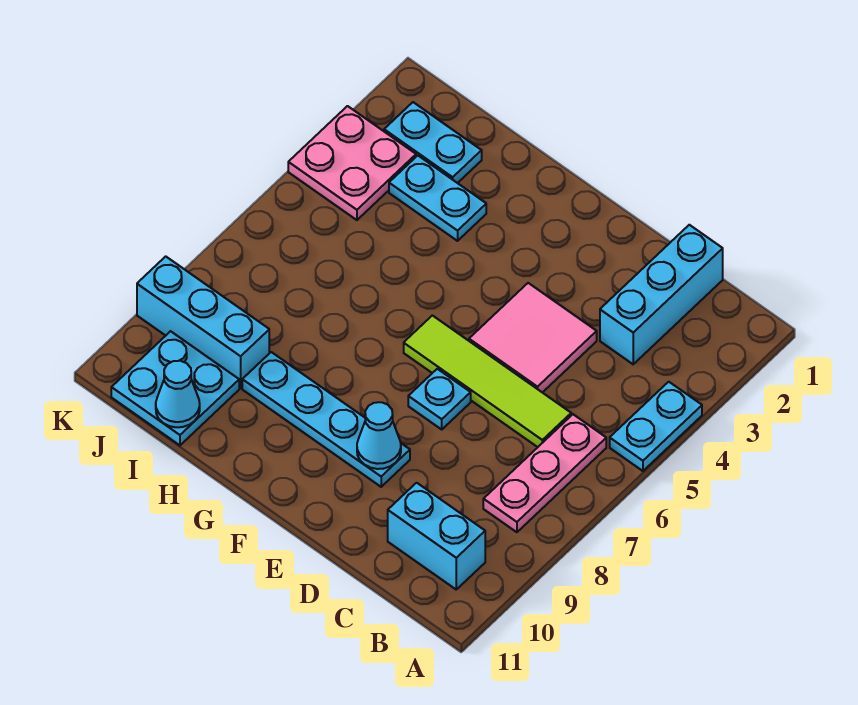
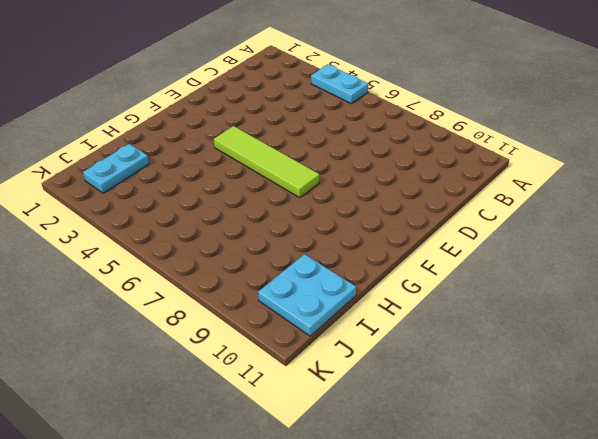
lime 1x4 tile [214,126,319,198] -> lime 1x4 tile turned to [404,315,571,447]
none -> pink 1x3 plate [483,414,606,532]
none -> cyan 1x2 brick [388,483,485,589]
none -> cyan 1x3 brick [600,225,723,364]

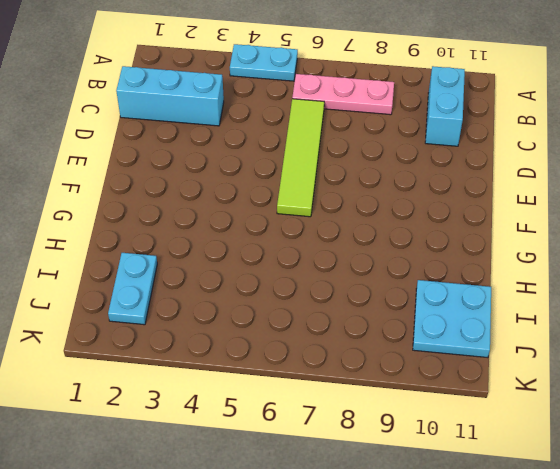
none -> pink 2x2 tile [469,283,597,393]
none -> cyan 1x1 plate [408,369,471,429]
none -> cyan 1x4 plate [242,352,410,487]

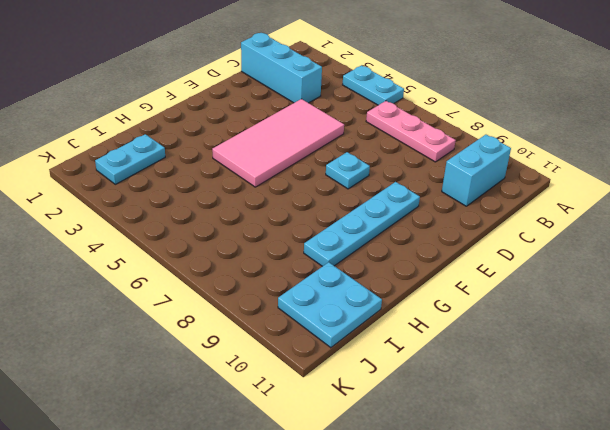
pink 2x4 tile [212,99,344,187] -> pink 2x2 tile [469,283,597,393]
none -> lime 1x4 tile [404,315,571,447]
none -> cyan 1x2 plate [389,156,486,241]
none -> cyan 1x3 brick [137,256,269,388]

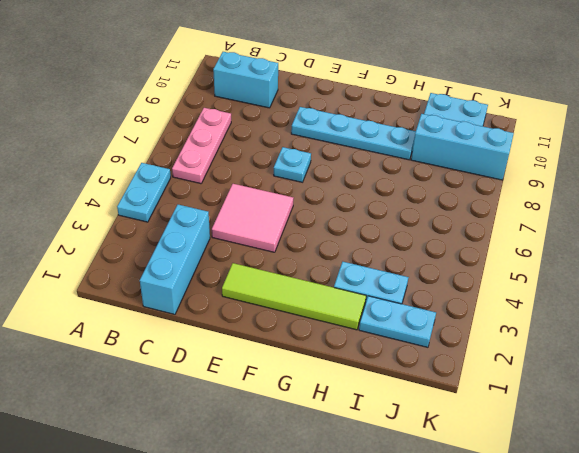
lime 1x4 tile [222,263,366,330] -> lime 1x4 tile moved to [404,315,571,447]
none -> pink 2x2 plate [288,106,416,220]
none -> cyan 1x1 cone [357,402,401,469]
none -> cyan 1x1 cone [156,361,200,427]

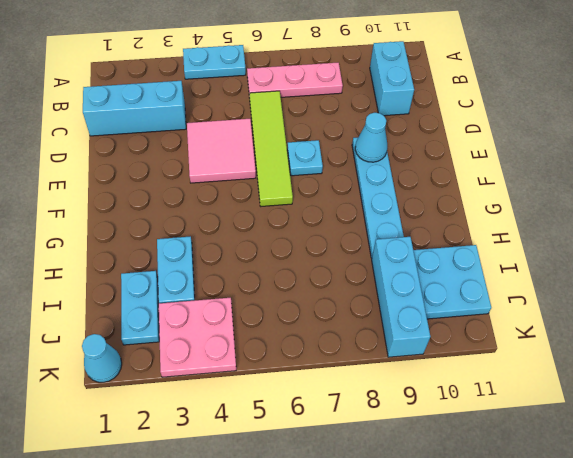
cyan 1x1 cone [82,334,122,382] -> cyan 1x1 cone moved to [156,361,200,427]

